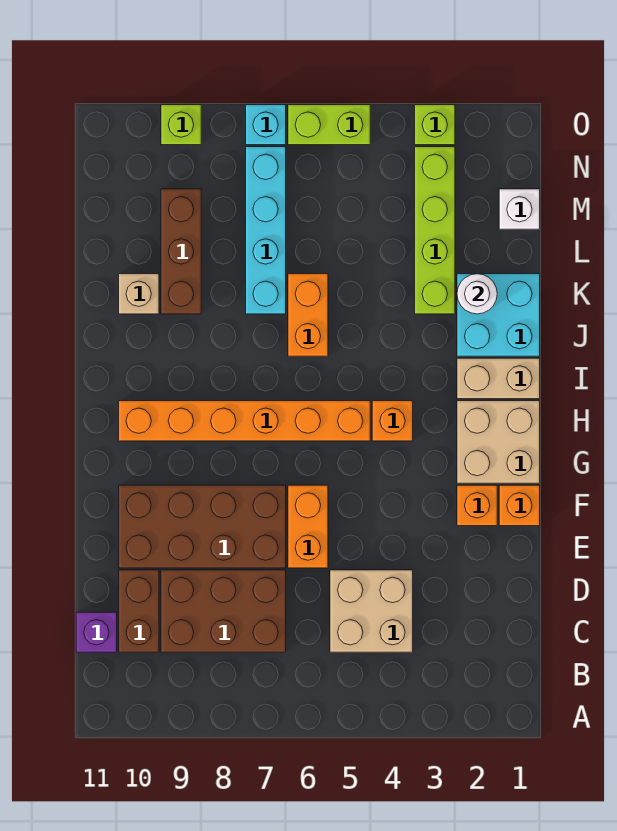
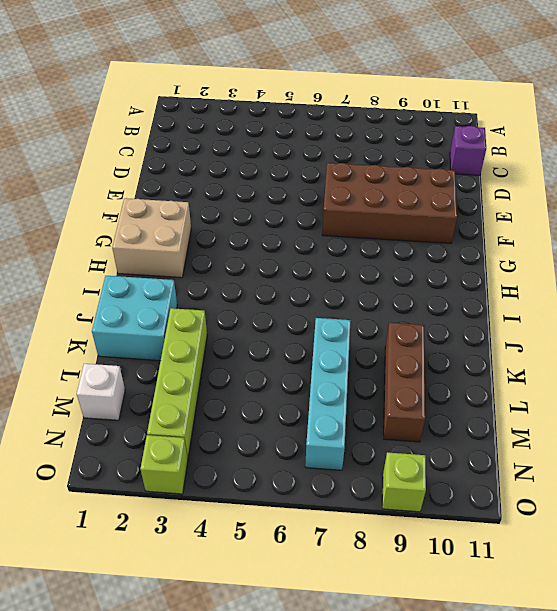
none -> tan 2x2 brick [330,570,413,652]
none -> brown 2x3 brick [161,570,286,652]
none -> brown 1x2 brick [119,570,159,652]

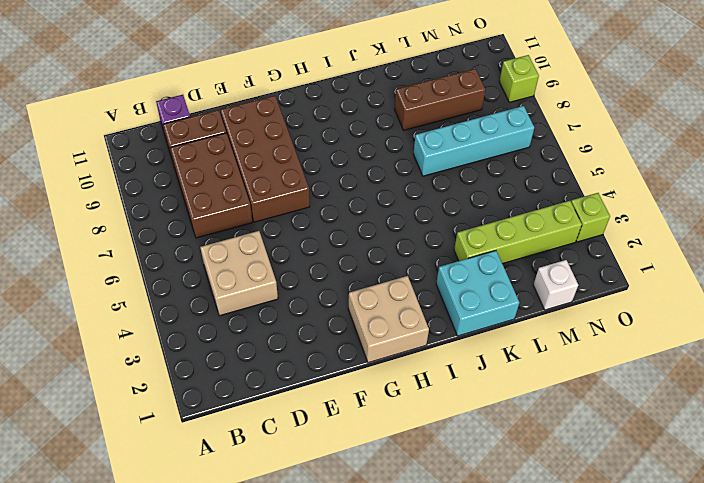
none -> orange 1x2 brick [288,485,328,568]
none -> orange 1x1 brick [499,485,540,526]
none -> orange 1x1 brick [457,485,497,526]

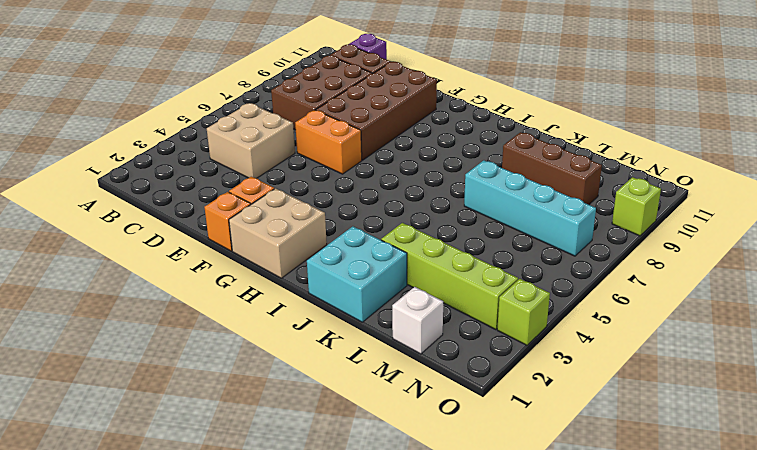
none -> orange 1x1 brick [372,401,413,441]
none -> orange 1x6 brick [119,401,370,441]
none -> tan 1x2 brick [457,358,540,399]

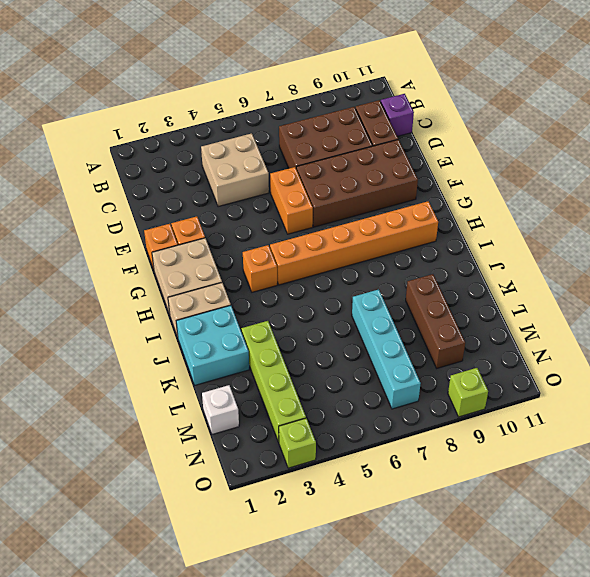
none -> orange 1x2 brick [288,274,328,356]
none -> tan 1x1 brick [119,274,159,314]
none -> lime 1x2 brick [288,105,370,145]

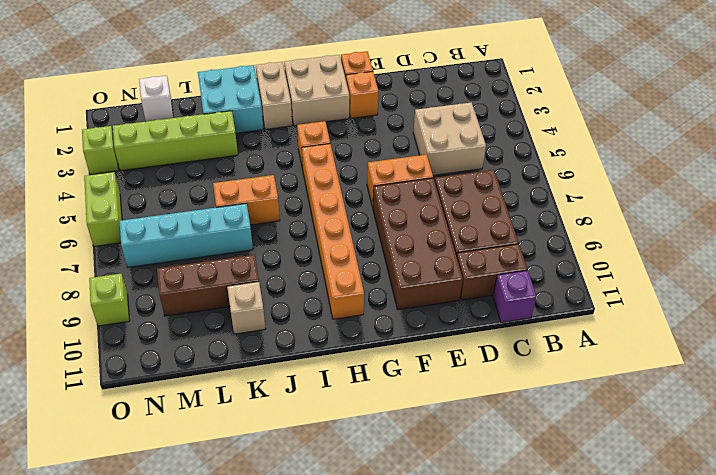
none -> cyan 1x1 brick [246,105,286,145]
none -> white 1x1 round brick [457,274,497,314]

